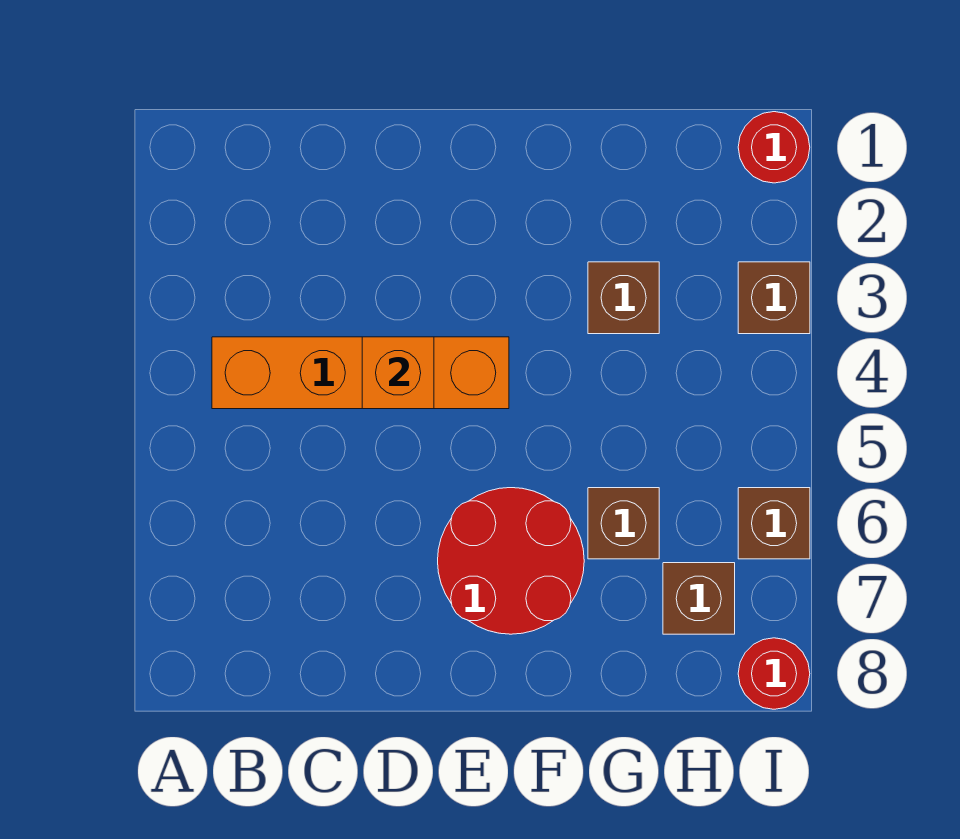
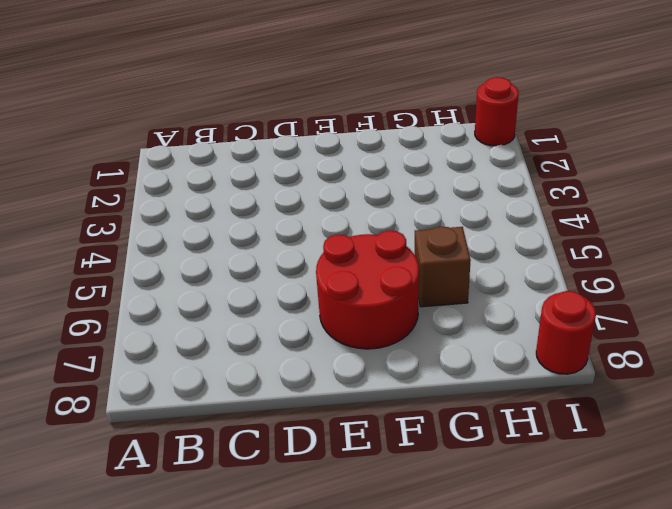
none -> orange 1x4 brick [212,337,509,409]
none -> brown 1x1 brick [588,262,659,334]

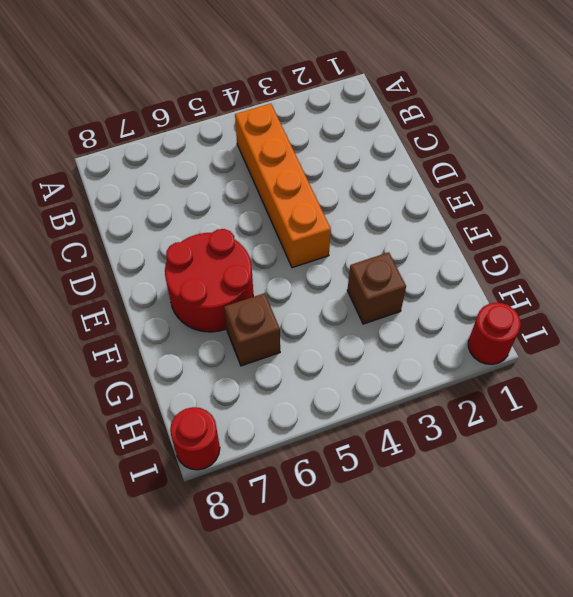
none -> brown 1x1 brick [663,563,735,634]
none -> brown 1x1 brick [738,262,810,334]

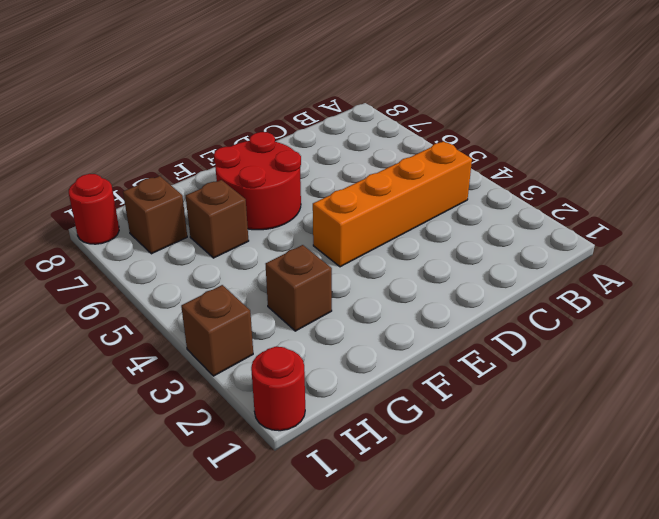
none -> brown 1x1 brick [738,488,810,559]
none -> orange 1x1 brick [362,337,434,409]

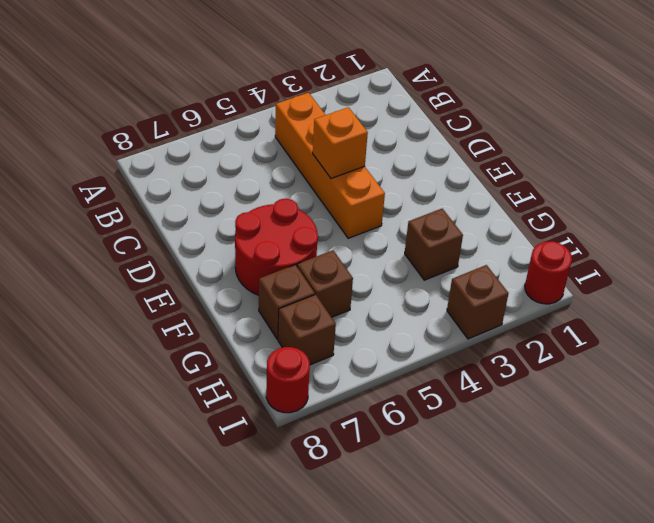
brown 1x1 brick [259,265,315,339] -> brown 1x1 brick moved to [738,488,810,559]

